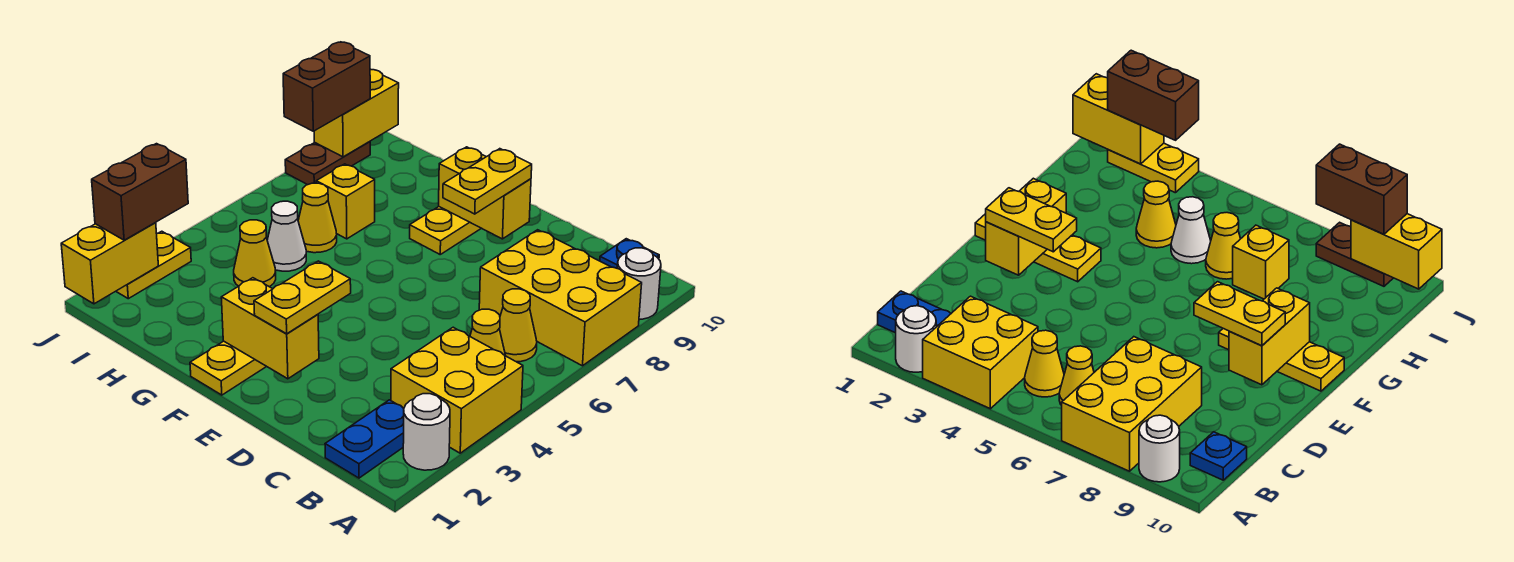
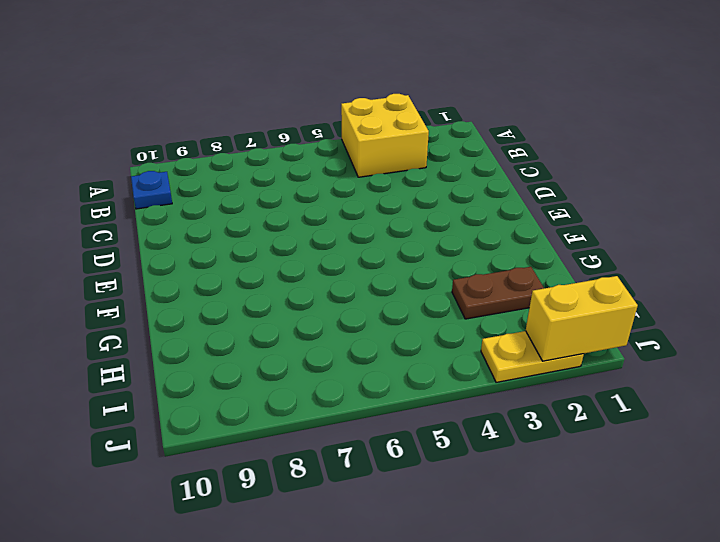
brown 1x2 plate [452,267,544,319] -> brown 1x2 plate moved to [285,142,370,185]
none -> white 1x1 round brick [403,394,450,470]
none -> yellow 2x3 brick [479,230,642,366]
none -> white 1x1 round brick [617,248,661,319]

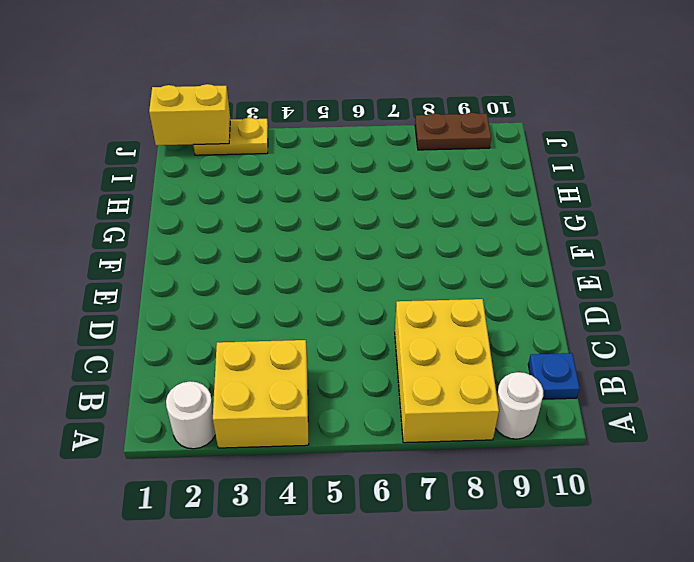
none -> blue 1x2 plate [325,400,404,478]
none -> yellow 1x1 cone [470,309,506,356]
none -> yellow 1x1 cone [499,289,537,362]

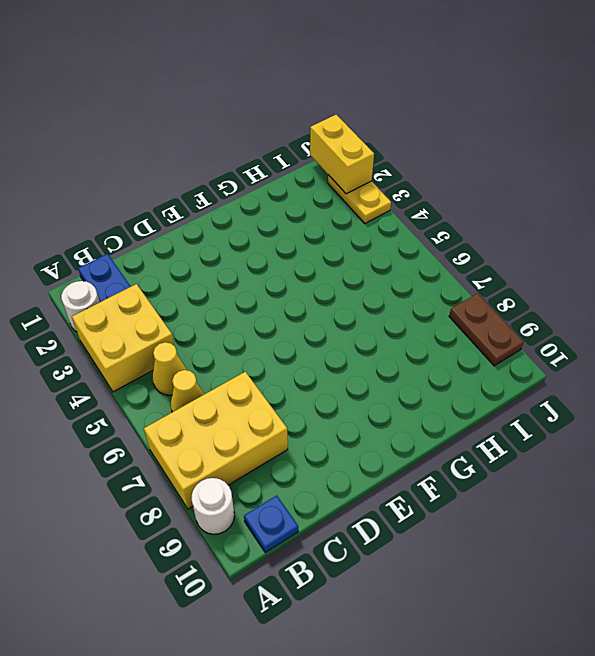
none -> yellow 1x3 plate [190,341,267,395]
none -> yellow 1x3 plate [410,207,481,254]
none -> yellow 1x1 cone [234,220,276,287]

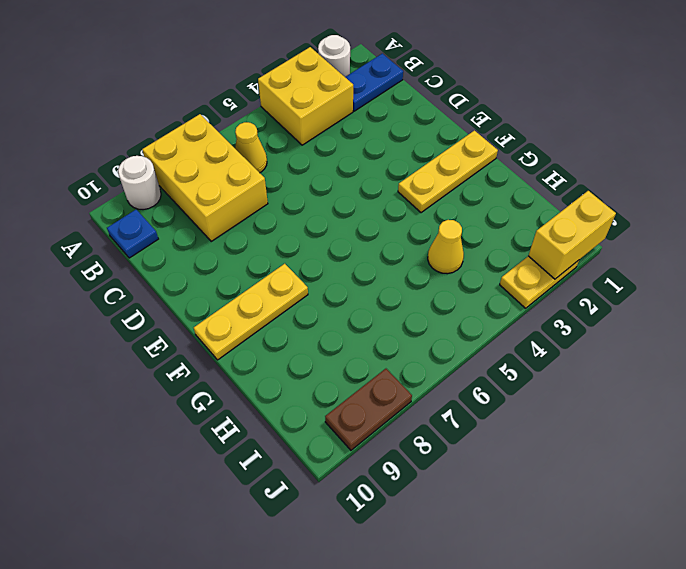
none -> yellow 1x1 cone [470,309,506,356]
none -> white 1x1 cone [267,201,306,271]
none -> yellow 1x1 cone [298,183,337,253]

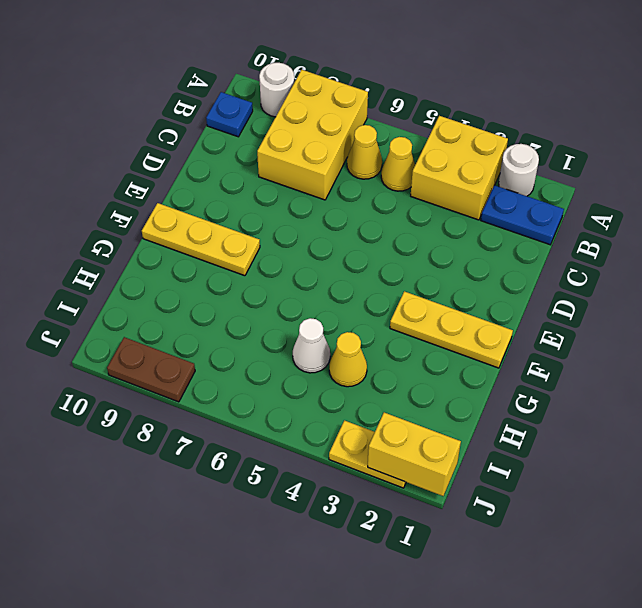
none -> yellow 1x1 cone [298,183,337,253]
none -> yellow 1x1 brick [316,164,375,239]
none -> yellow 1x2 brick [221,278,319,379]

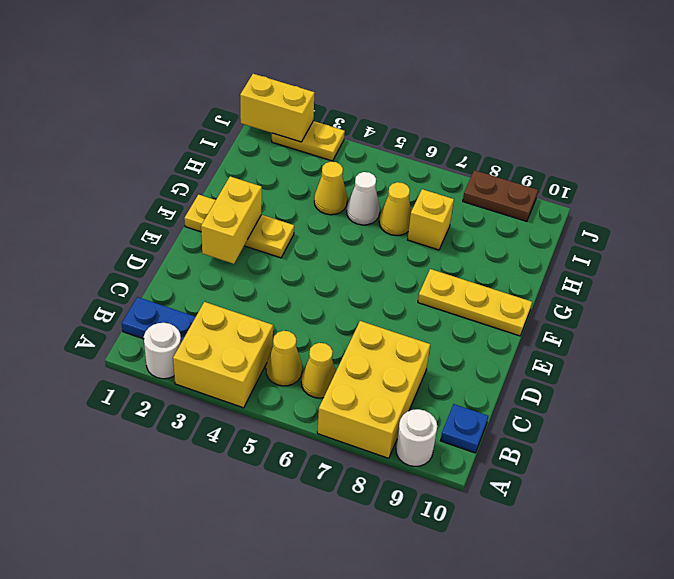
none -> yellow 1x2 brick [439,147,531,239]
none -> yellow 1x2 brick [314,69,399,157]
none -> yellow 1x2 plate [254,261,351,334]

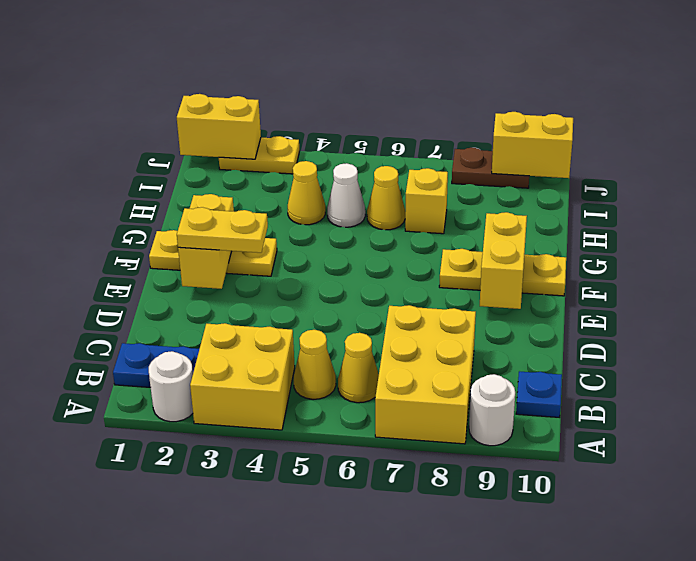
none -> yellow 1x2 plate [443,149,532,214]
none -> brown 1x2 brick [92,144,188,240]
none -> brown 1x2 brick [283,42,370,131]

